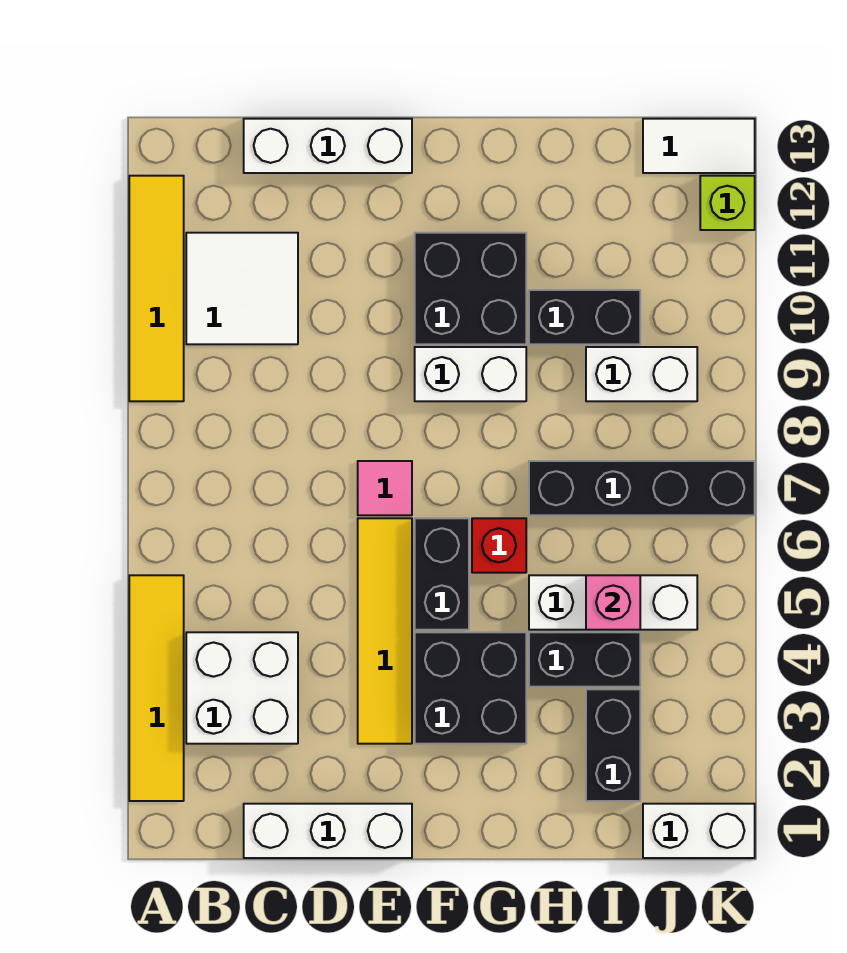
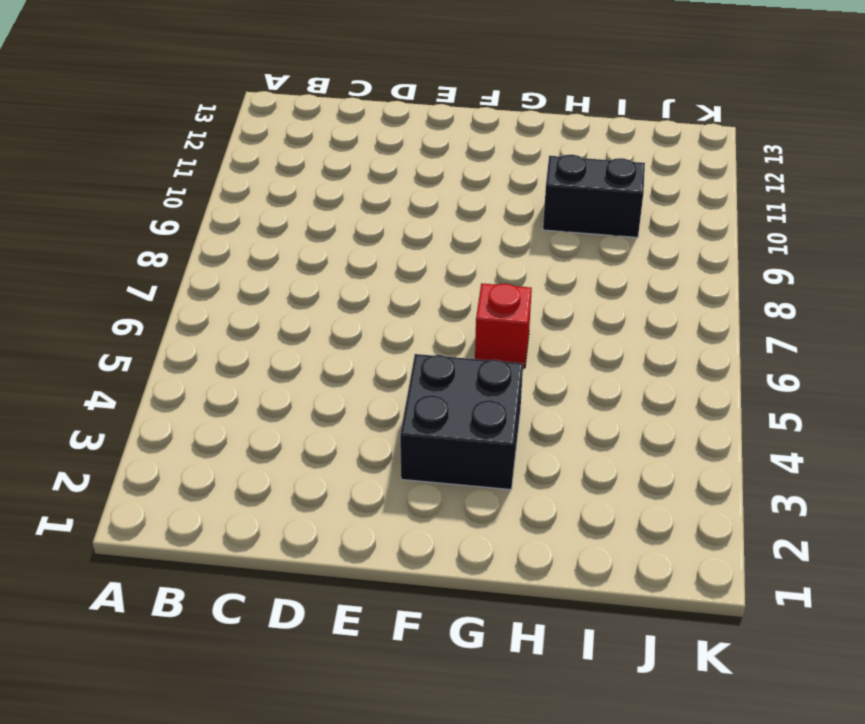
none -> yellow 1x4 tile [129,575,184,801]
none -> yellow 1x4 tile [129,176,184,401]
none -> white 2x2 brick [186,632,298,744]

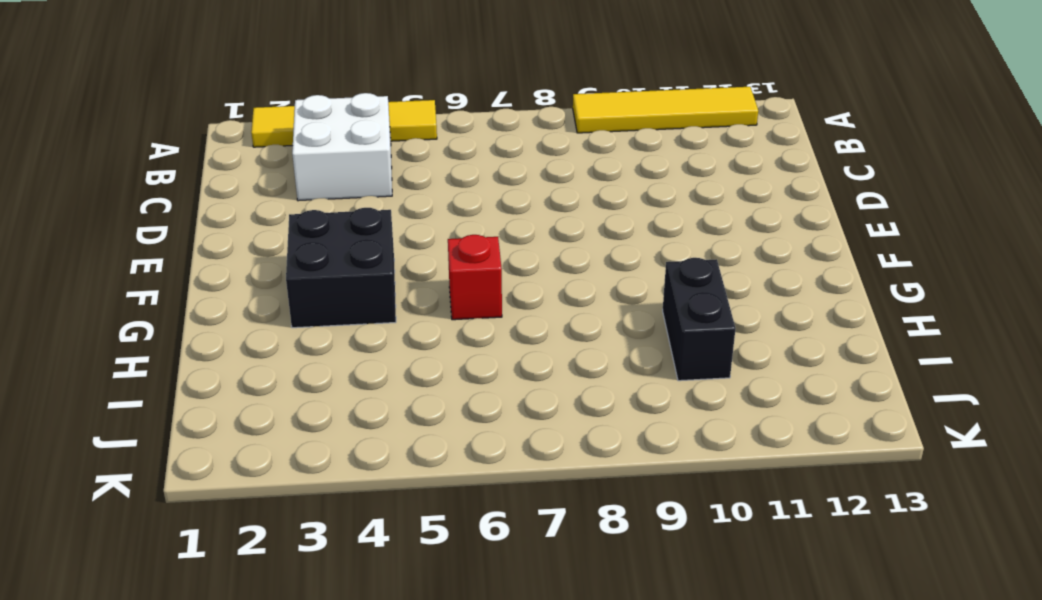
none -> white 2x2 tile [186,233,298,344]
none -> white 1x3 brick [244,804,412,858]
none -> white 1x3 brick [244,119,412,173]

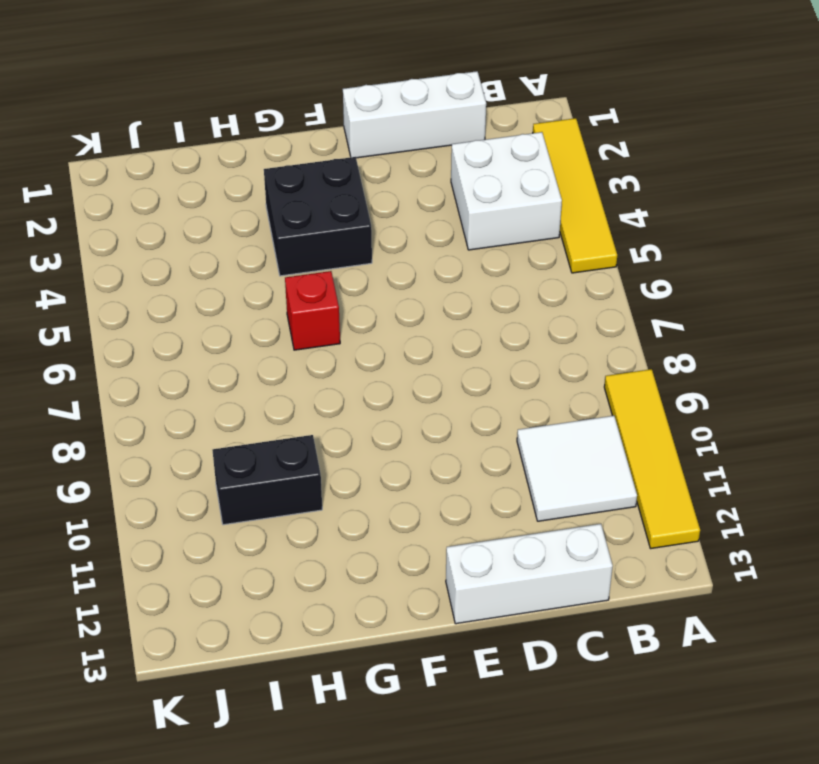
none -> yellow 1x4 tile [358,518,412,744]
none -> pink 1x1 tile [358,461,412,515]
none -> black 1x2 brick [415,518,469,630]

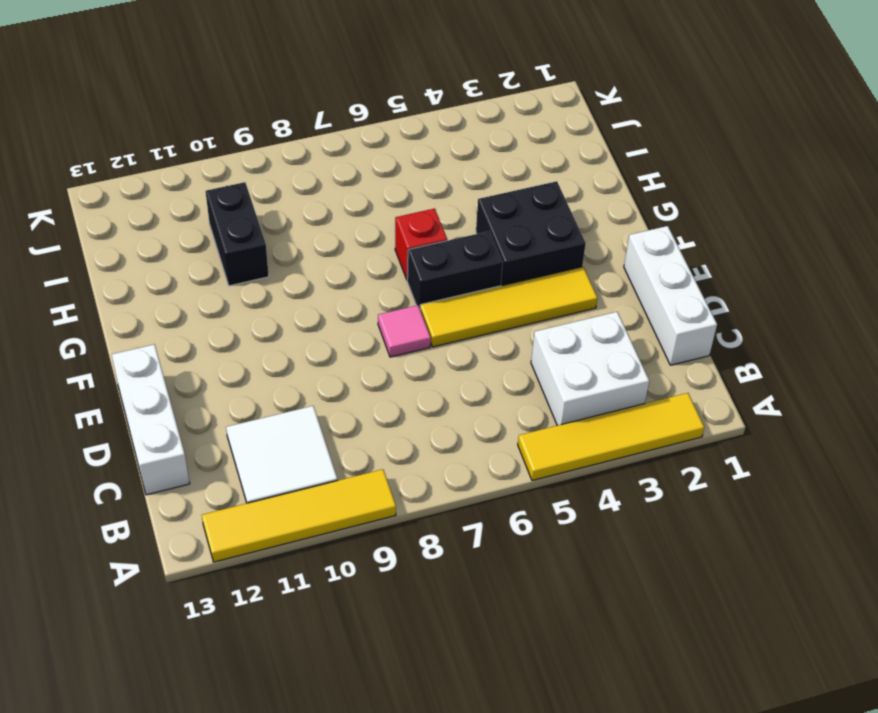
none -> white 1x2 brick [415,347,526,401]
none -> black 2x2 brick [415,233,526,344]
none -> black 1x2 brick [529,632,640,687]

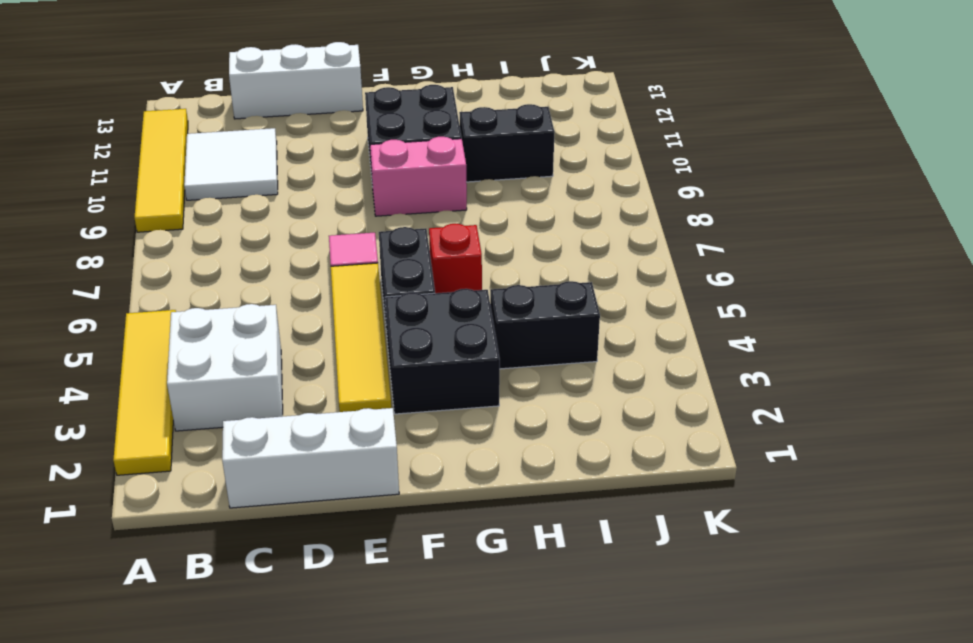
pink 1x2 brick [370,137,467,216] -> white 1x2 brick [415,347,526,401]
none -> white 1x3 brick [529,575,697,630]
none -> black 1x4 brick [529,461,755,515]
none -> black 1x2 brick [586,689,640,801]

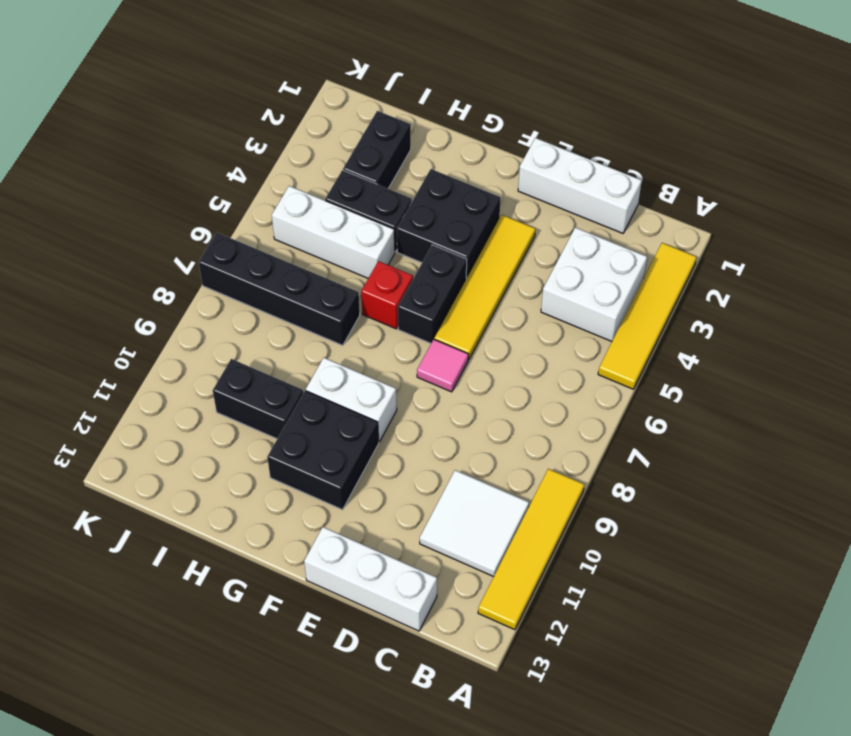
none -> white 1x2 brick [586,347,697,401]
none -> white 1x2 brick [643,804,755,858]
none -> white 1x2 tile [643,119,755,173]

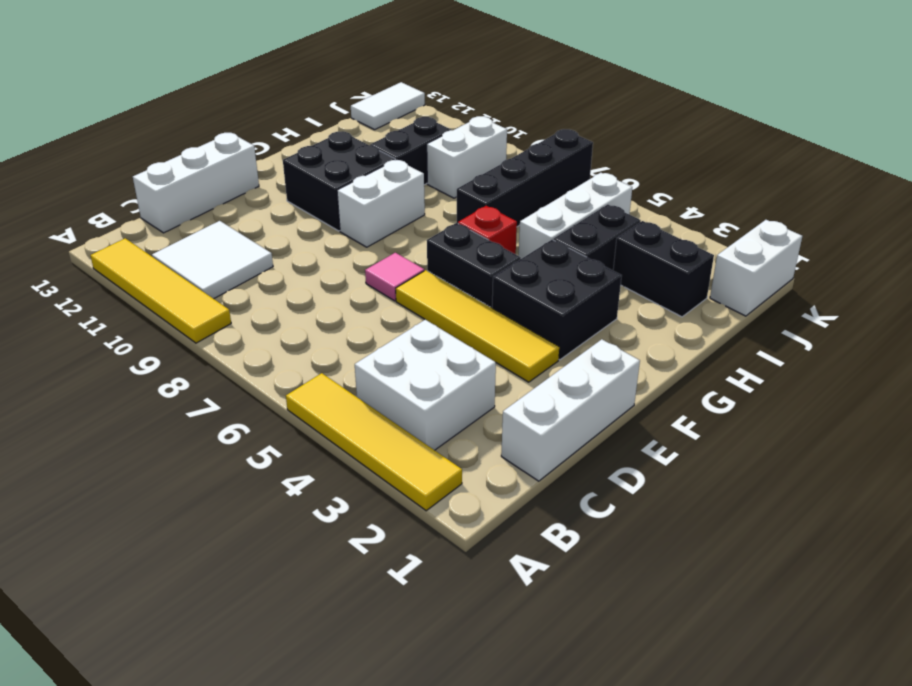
none -> lime 1x1 brick [700,176,755,230]
none -> pink 1x1 brick [586,575,640,630]

